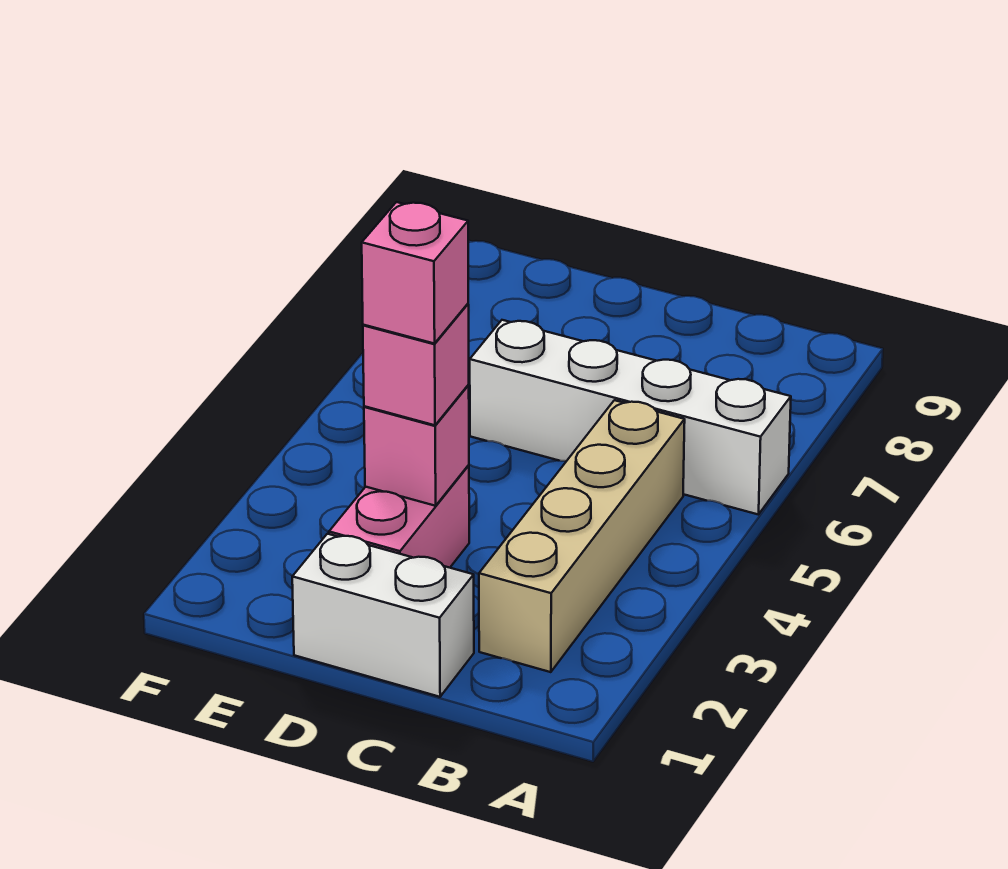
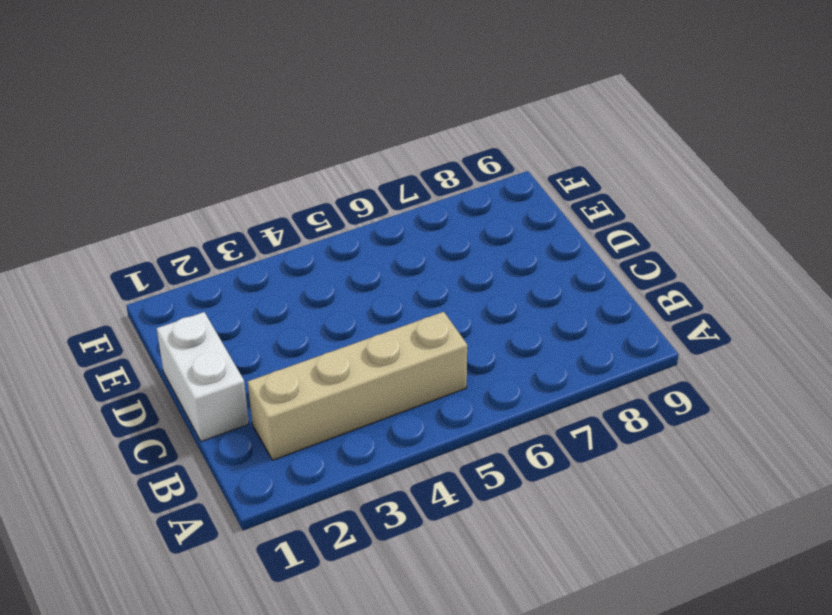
none -> white 1x4 brick [470,320,791,515]
none -> pink 1x2 brick [329,465,469,568]

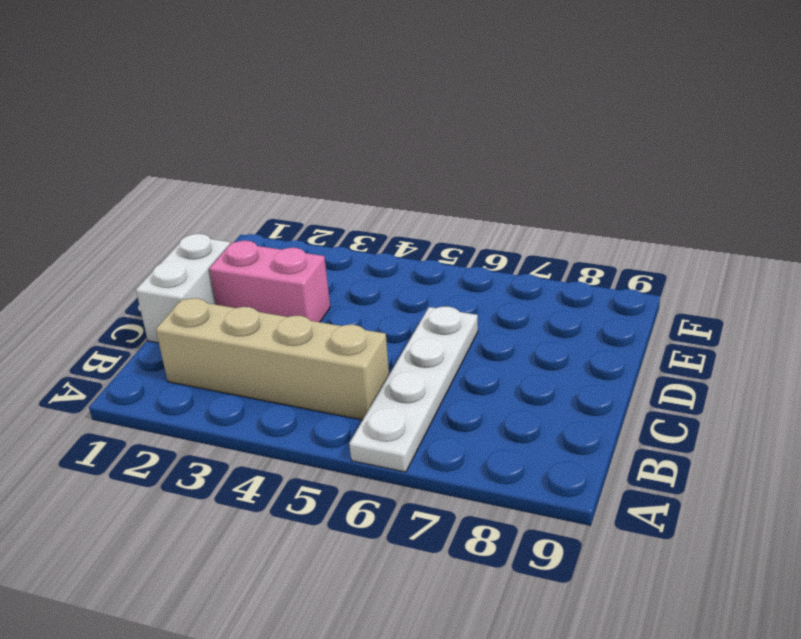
white 1x4 plate [349,307,478,472] -> white 1x4 brick [470,320,791,515]
none -> pink 1x1 brick [364,385,469,506]
none -> pink 1x1 brick [363,304,469,425]

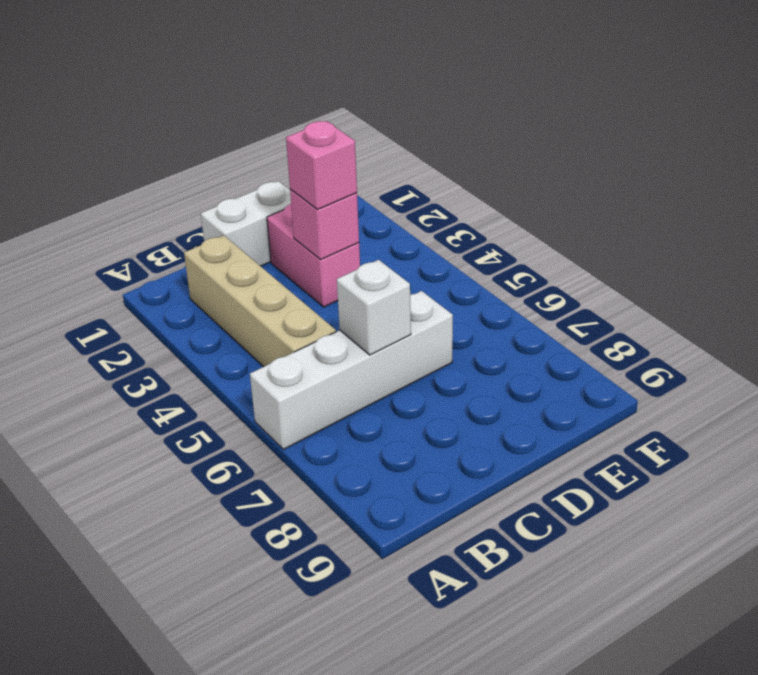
white 1x1 brick [337,260,411,355] -> none
none -> pink 1x1 brick [362,202,468,344]

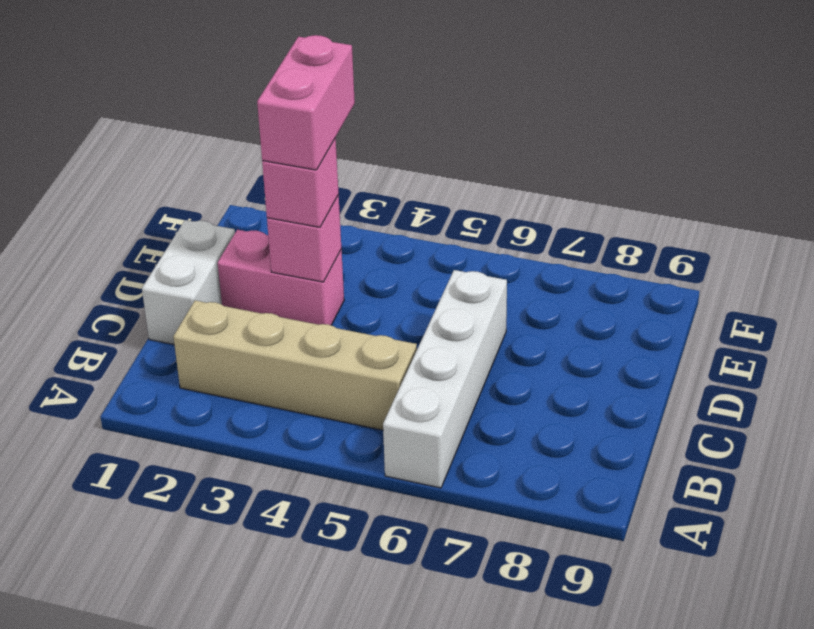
pink 1x2 brick [257,35,355,170] -> pink 1x1 brick [362,202,468,344]

